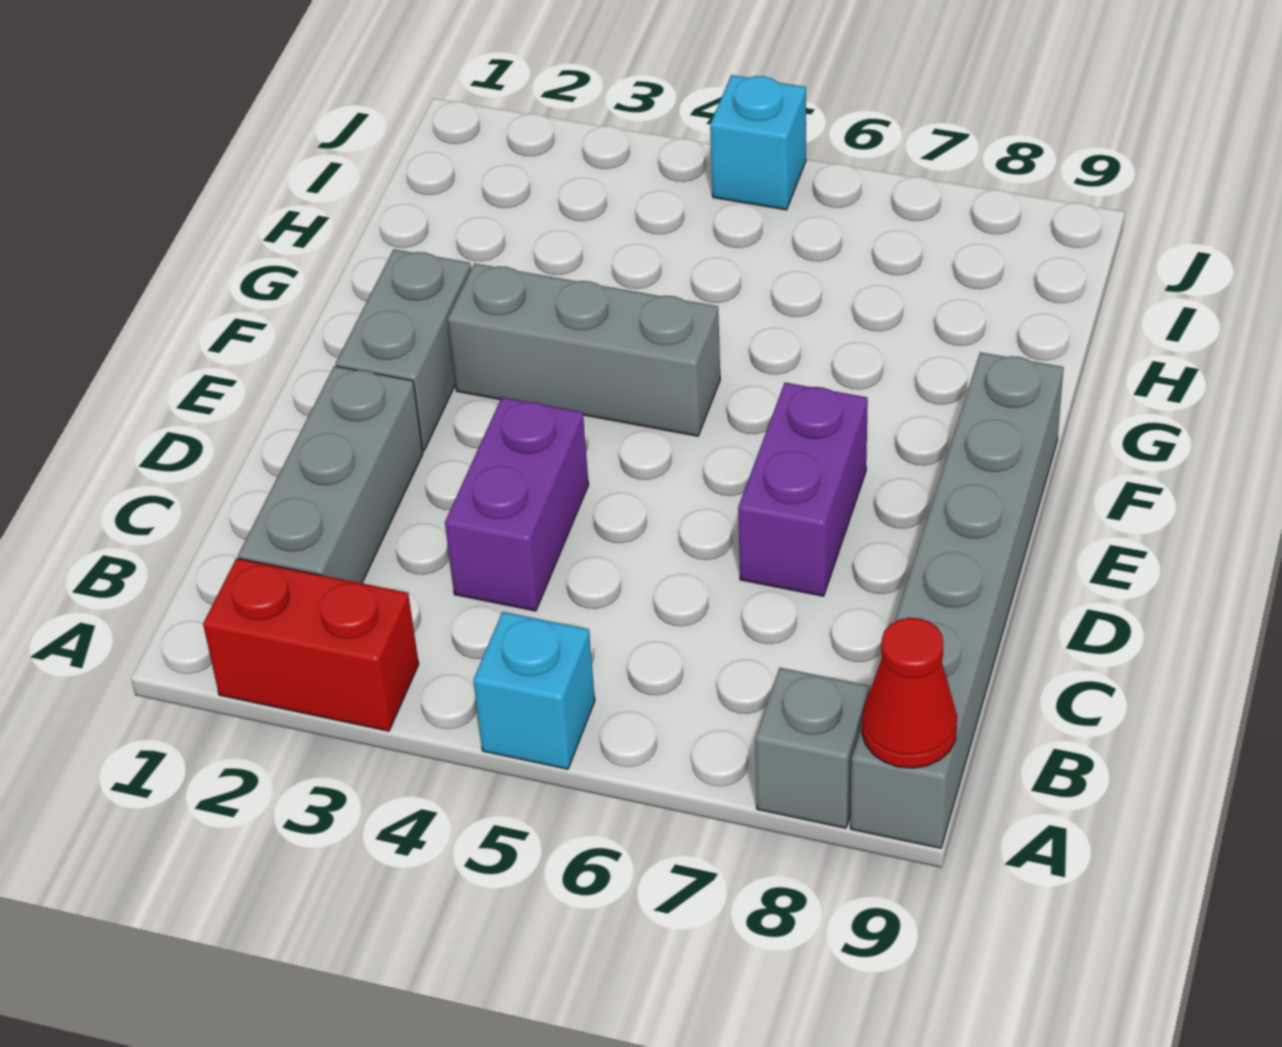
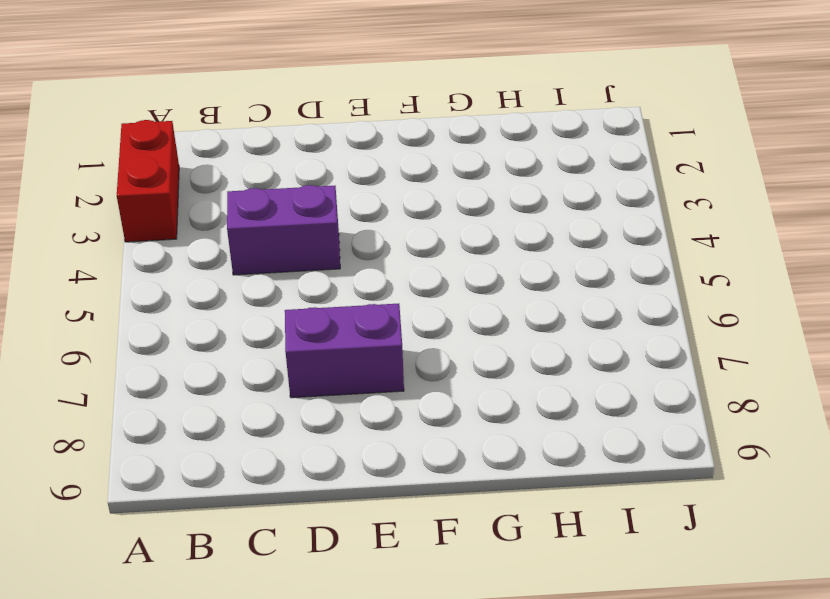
none -> cyan 1x1 brick [473,612,595,769]
none -> grey 1x1 brick [755,668,870,828]

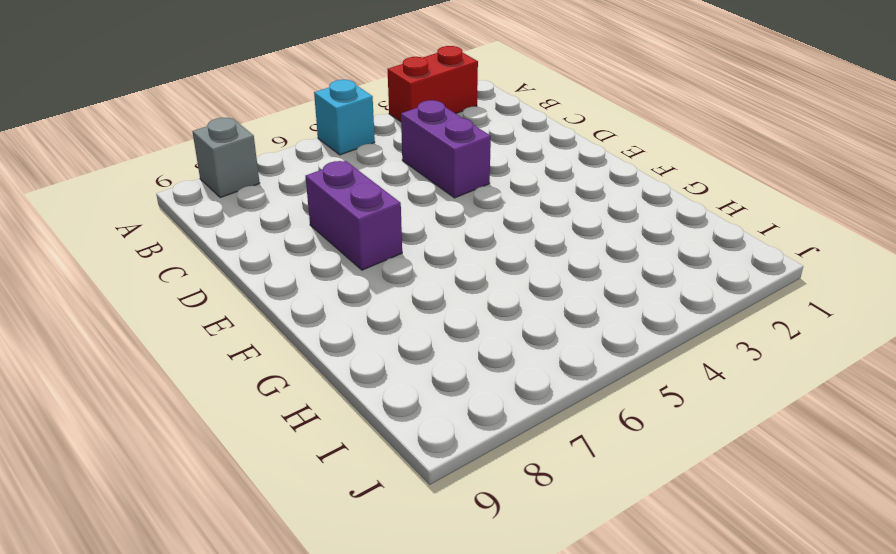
none -> grey 1x6 brick [851,352,1064,848]
none -> grey 1x3 brick [238,366,423,583]

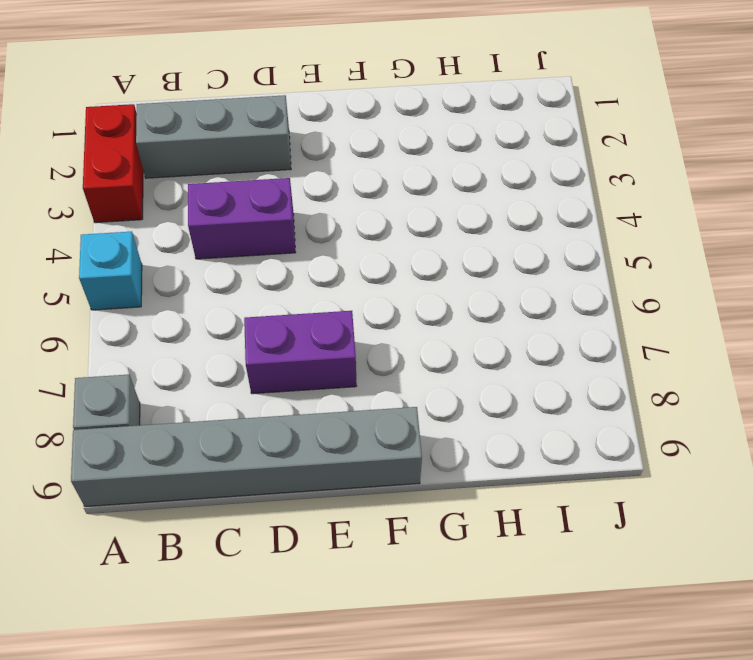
none -> grey 1x2 brick [336,249,471,450]
none -> grey 1x3 brick [448,263,720,436]

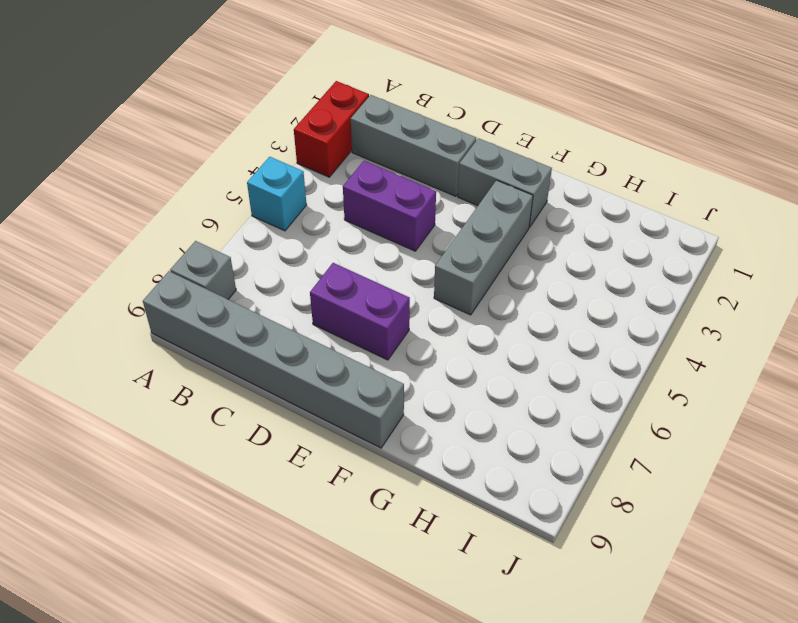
none -> cyan 1x1 brick [710,75,806,210]
none -> red 1x1 cone [862,618,957,768]

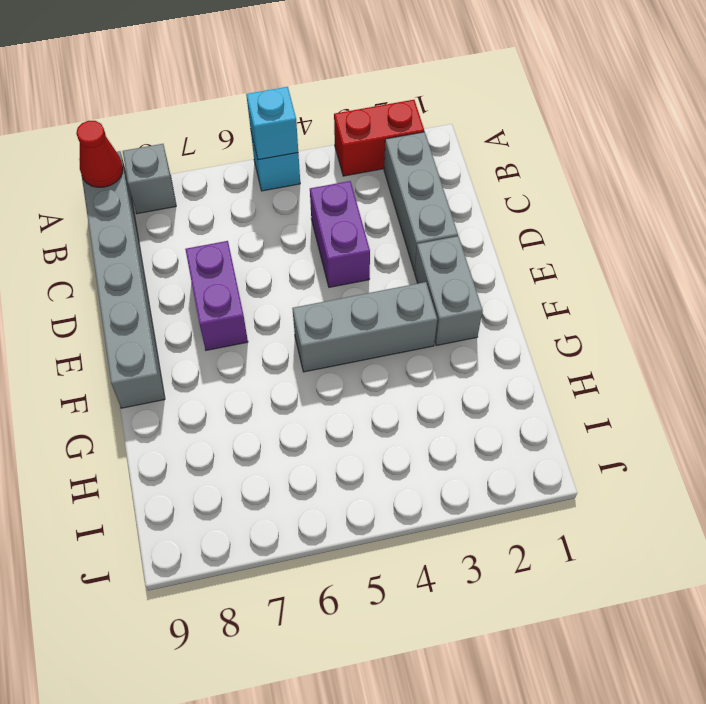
cyan 1x1 brick [246,87,298,160] -> cyan 1x1 brick moved to [710,75,806,210]

